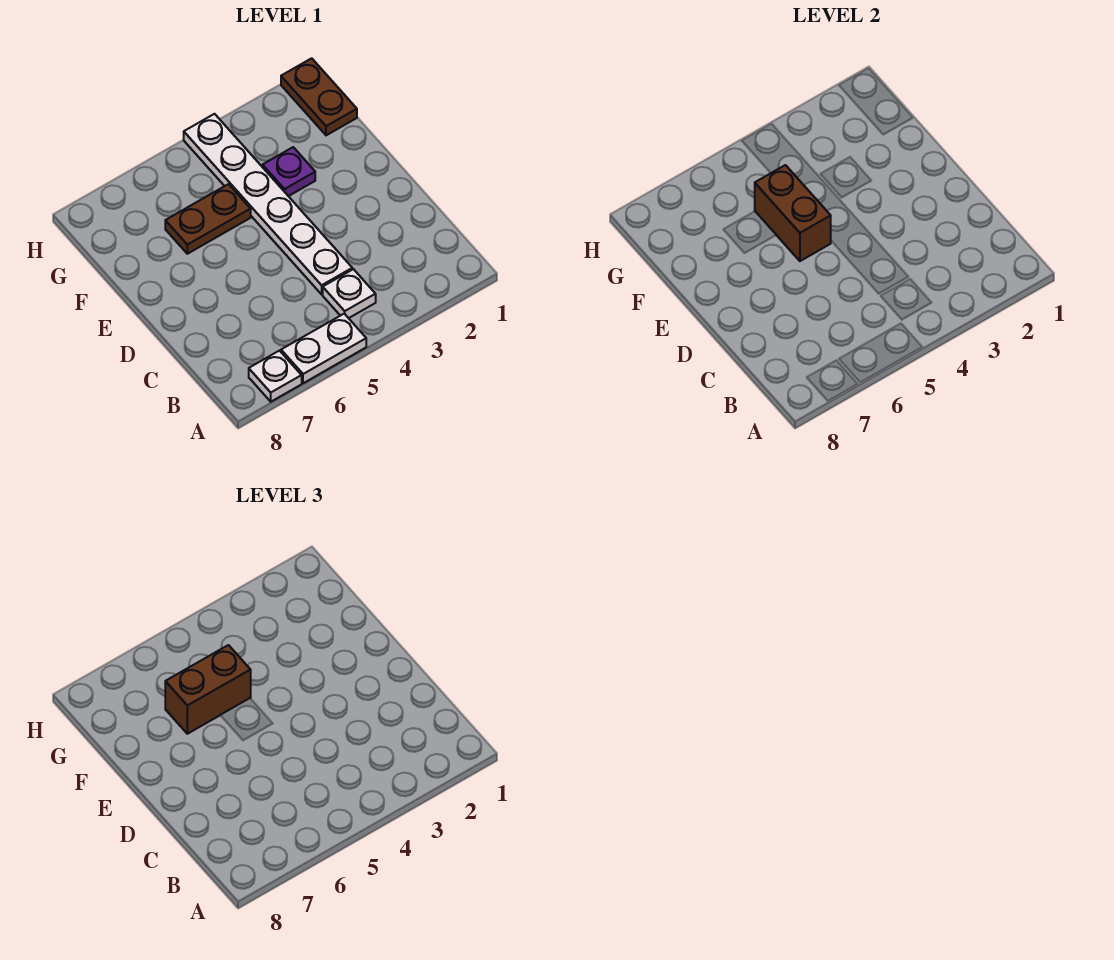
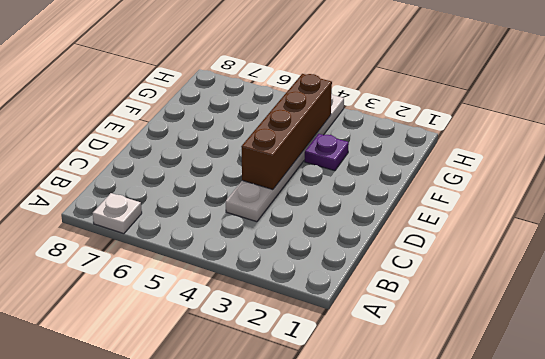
brown 1x4 brick [241,74,332,190] -> none
none -> white 1x2 plate [281,314,366,383]
none -> white 1x1 plate [323,269,376,318]

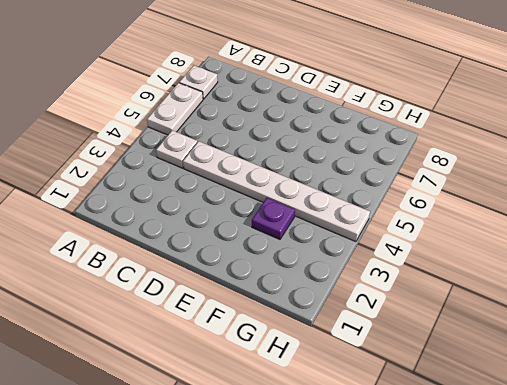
none -> brown 1x2 plate [165,184,251,254]
none -> brown 1x2 plate [281,58,357,135]

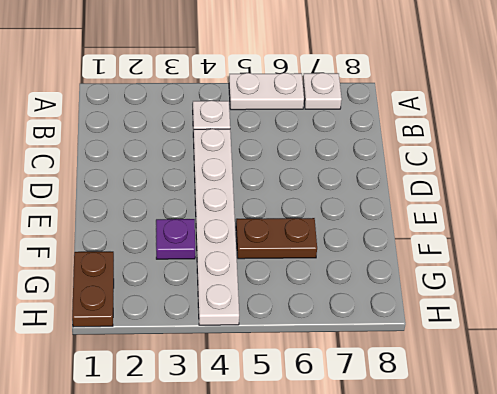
none -> brown 1x2 brick [755,165,831,261]
none -> brown 1x2 brick [165,645,251,734]

